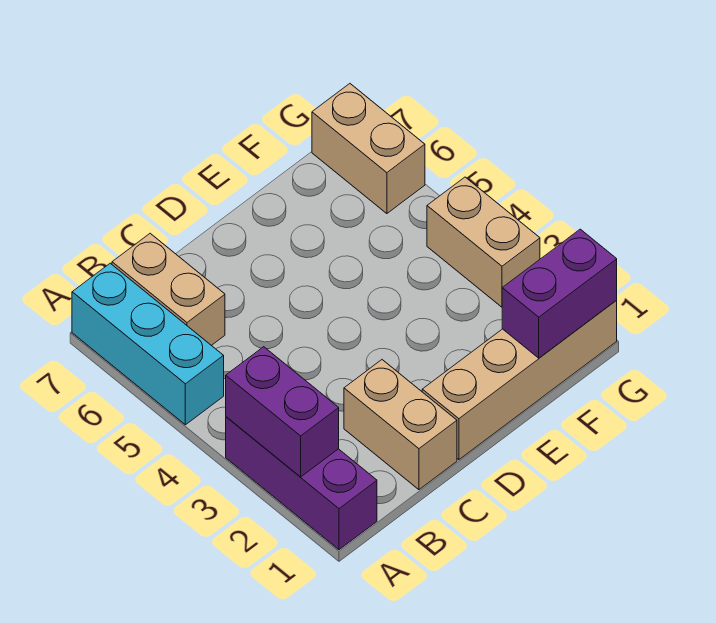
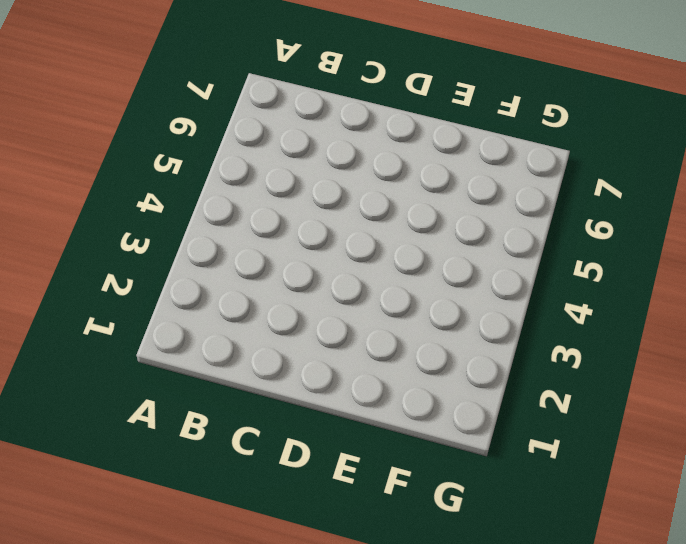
none -> purple 1x3 brick [226,417,377,550]
none -> cyan 1x3 brick [72,263,224,425]

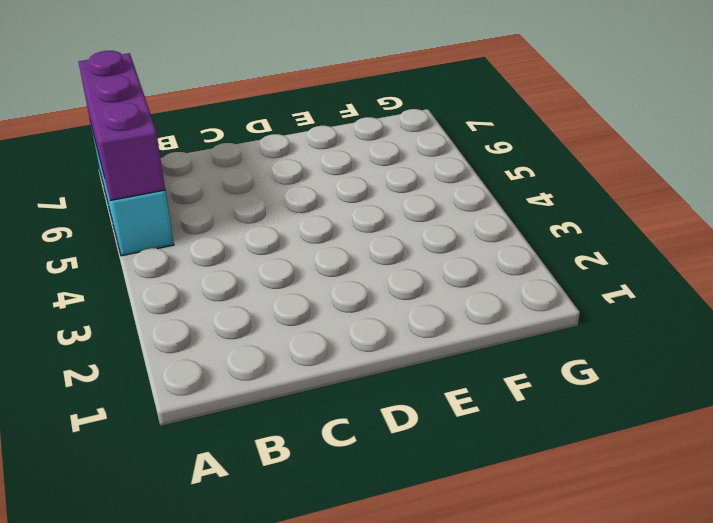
purple 1x3 brick [79,51,165,200] -> purple 1x3 brick moved to [226,417,377,550]
none -> tan 1x2 brick [112,233,225,345]
none -> tan 1x2 brick [344,360,457,490]

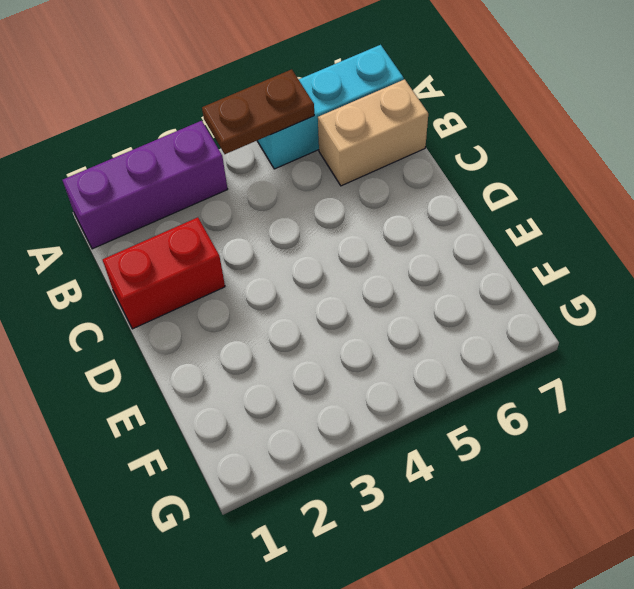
brown 1x2 plate [202,69,314,154] -> none
red 1x2 brick [103,217,225,329] -> tan 1x2 brick [344,360,457,490]
none -> tan 1x4 brick [422,300,617,460]
none -> tan 1x2 brick [427,177,540,307]

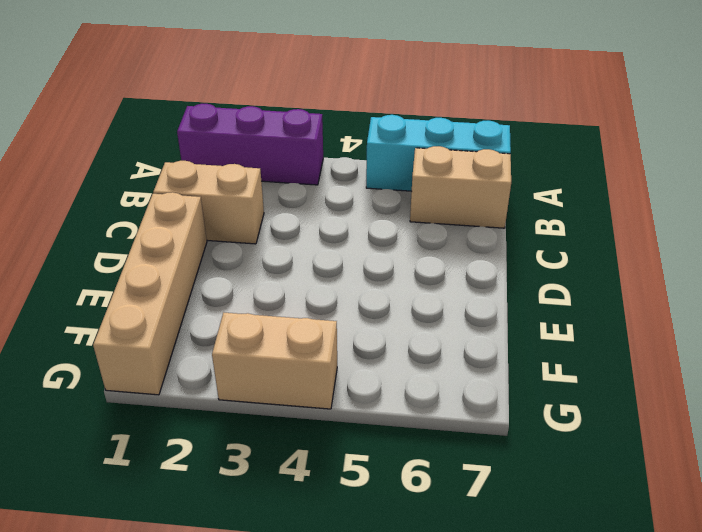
none -> tan 1x2 brick [312,84,425,214]
none -> purple 1x2 brick [226,347,339,477]

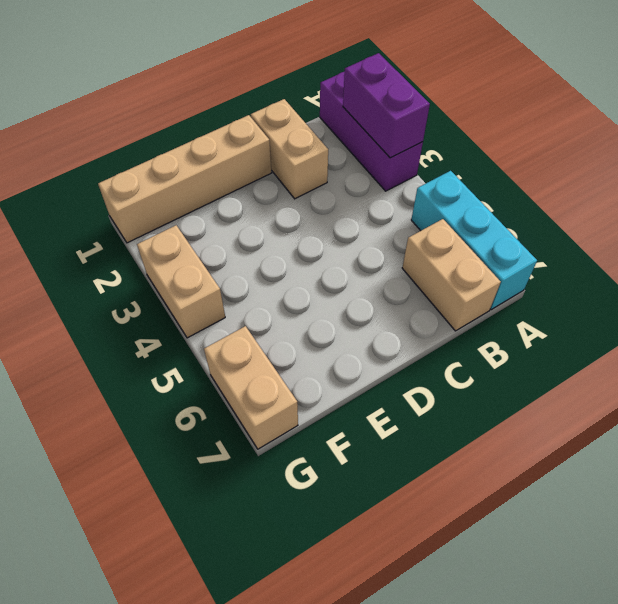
none -> purple 1x2 brick [502,229,617,358]

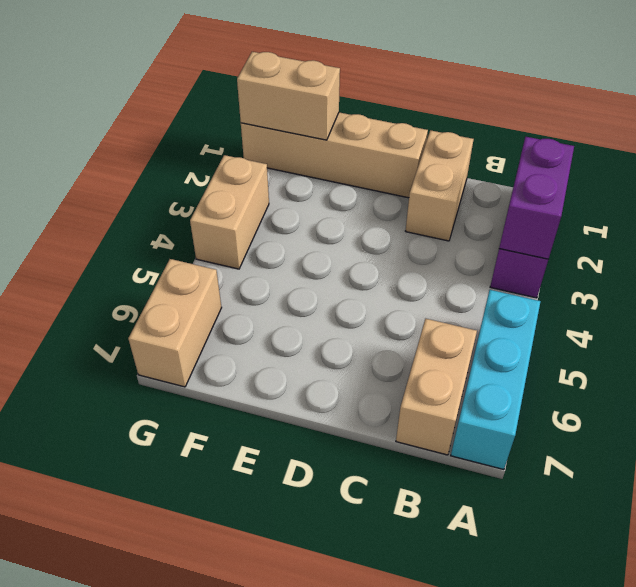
tan 1x2 brick [237,52,340,140] -> purple 1x2 brick [502,229,617,358]

